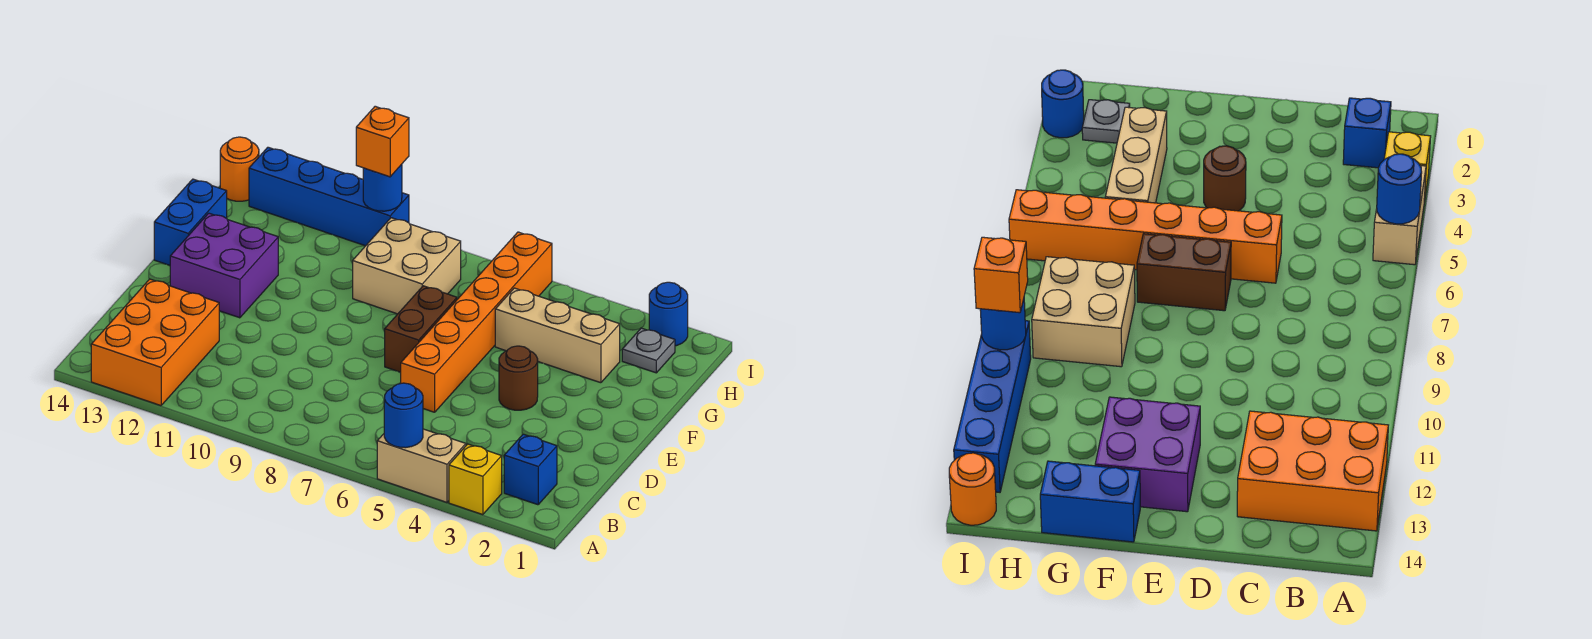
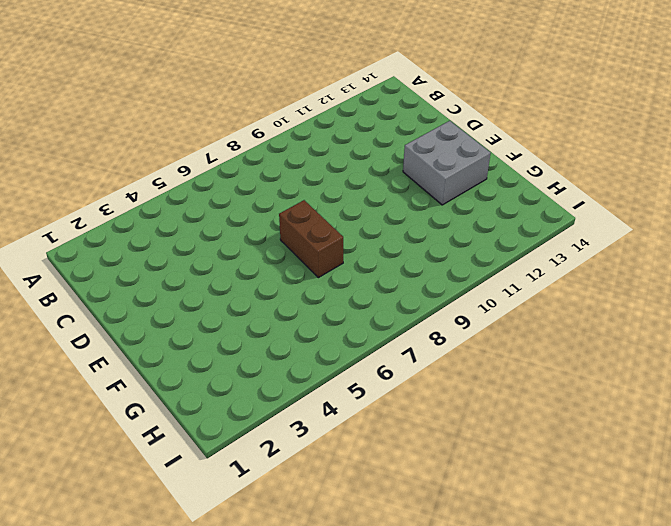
grey 2x2 brick [403,121,491,205] -> purple 2x2 brick [170,213,278,318]
none -> yellow 1x1 brick [449,444,502,515]
none -> tan 1x2 brick [377,429,466,502]
none -> orange 2x3 brick [91,279,219,406]

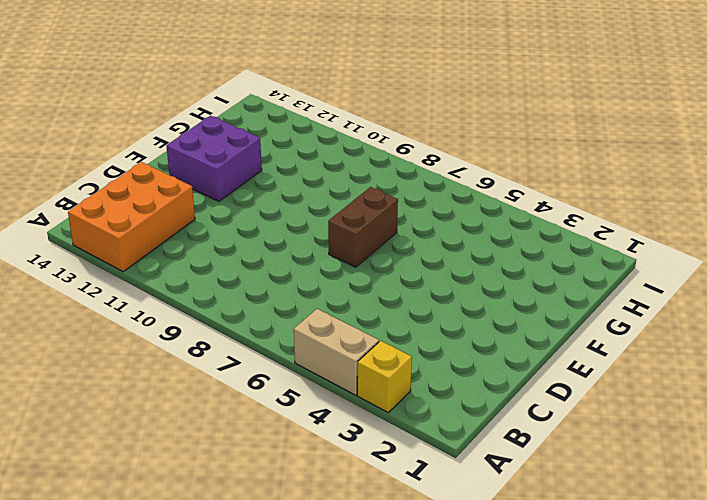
none -> blue 1x1 brick [504,434,557,505]
none -> orange 1x6 brick [401,232,552,412]
none -> brown 1x1 round brick [499,346,538,410]

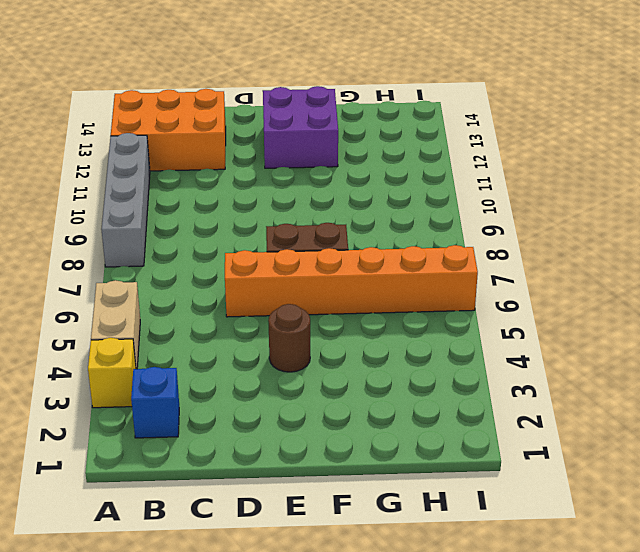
grey 1x4 brick [102,133,150,267] -> none
none -> blue 1x2 brick [154,179,227,265]
none -> tan 1x3 brick [495,288,620,383]
none -> tan 2x2 brick [353,218,461,314]

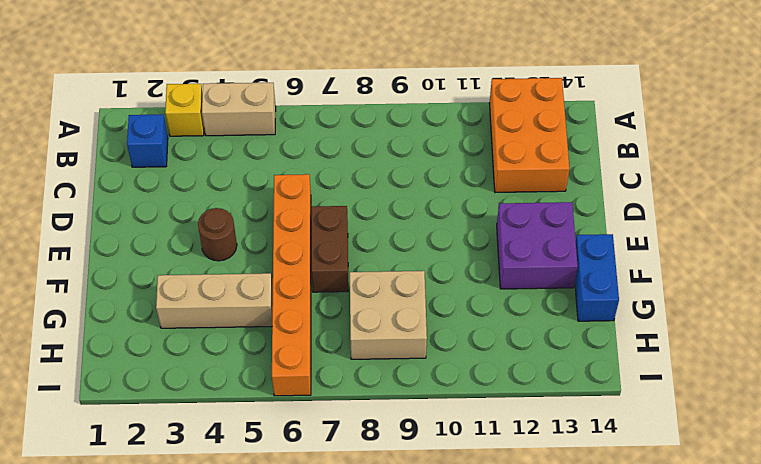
none -> grey 1x1 plate [622,328,675,373]
none -> blue 1x1 round brick [649,282,688,346]
none -> blue 1x4 brick [249,147,409,246]

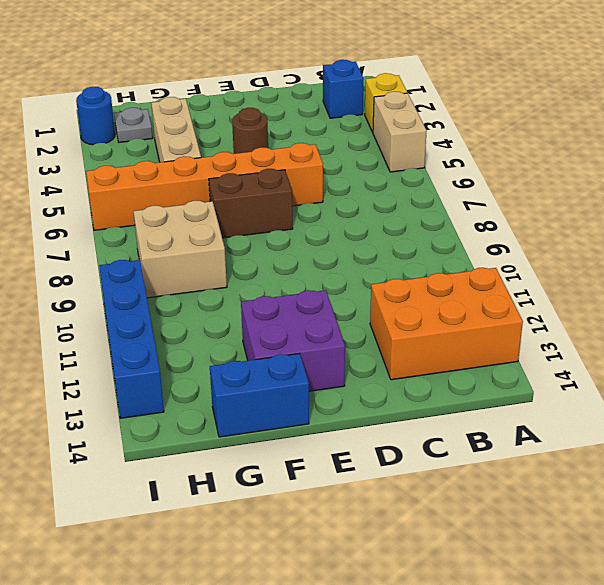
none -> orange 1x1 round brick [220,137,259,201]
none -> blue 1x1 round brick [384,383,423,448]
none -> blue 1x1 round brick [363,164,402,211]

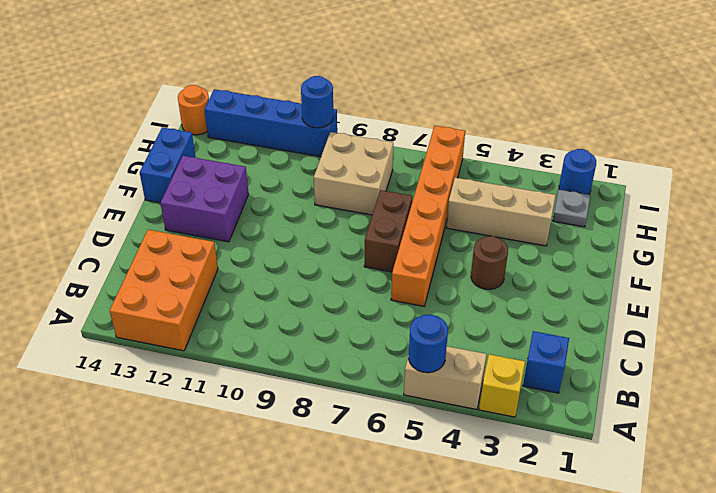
none -> orange 1x1 brick [356,106,409,177]

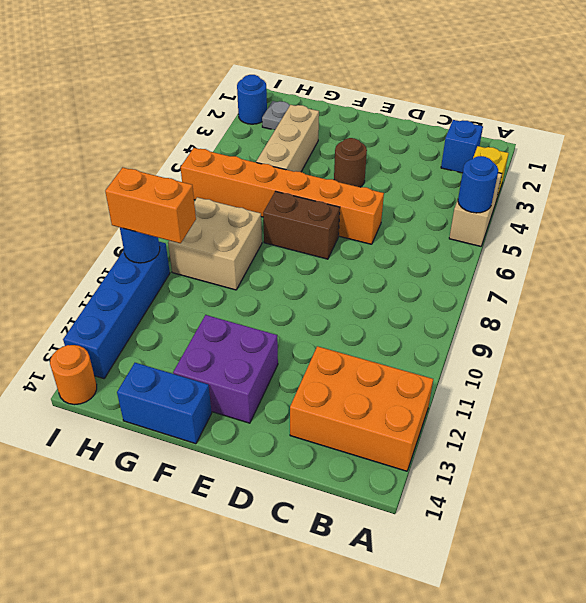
orange 1x2 brick [105,167,196,243] -> orange 1x1 brick [356,106,409,177]

